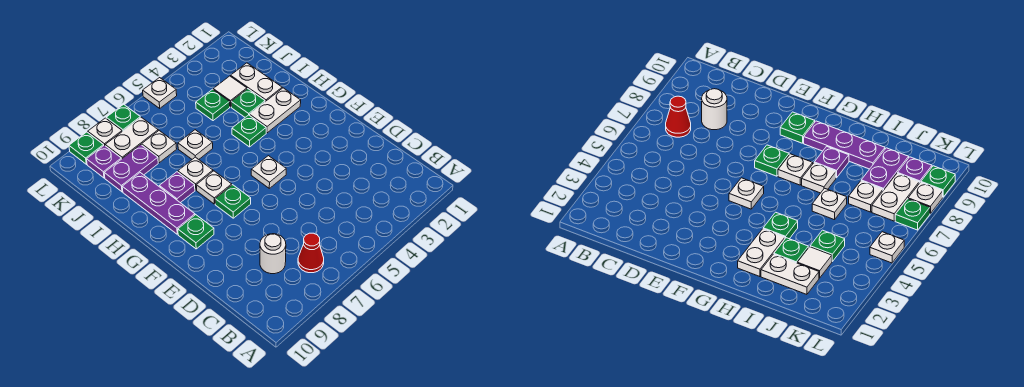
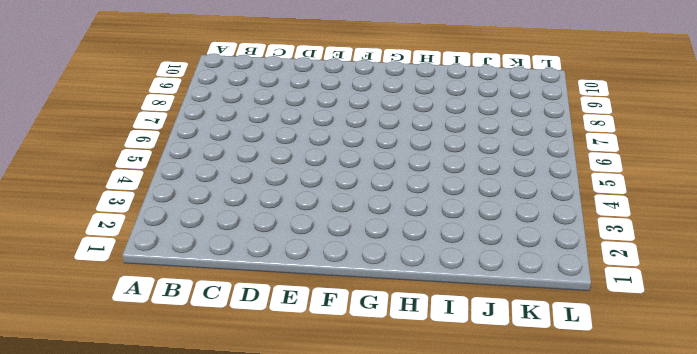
none -> red 1x1 cone [298,233,324,273]
none -> white 1x1 round brick [260,234,286,274]
none -> white 1x1 plate [251,156,286,188]

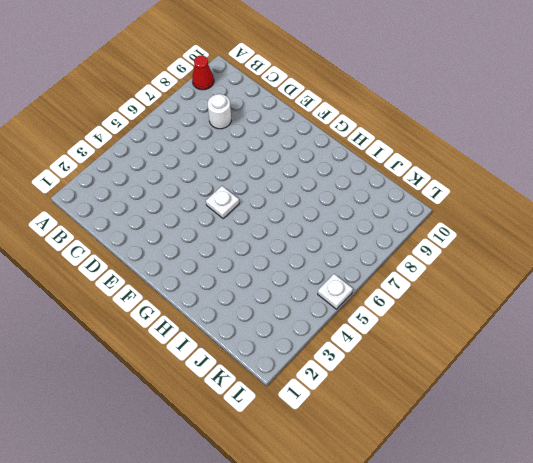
red 1x1 cone [192,55,214,90] -> red 1x1 cone moved to [298,233,324,273]
none -> green 1x1 plate [215,185,251,218]
none -> green 1x1 plate [178,215,214,249]
none -> white 1x1 plate [196,171,232,204]

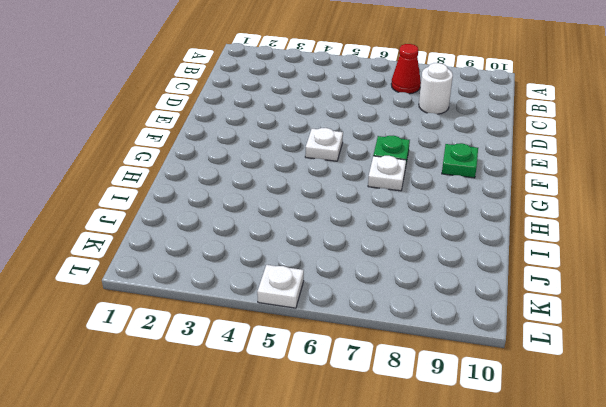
none -> purple 1x3 plate [122,173,195,234]
none -> white 1x2 plate [250,88,301,133]
none -> green 1x1 plate [232,115,266,147]

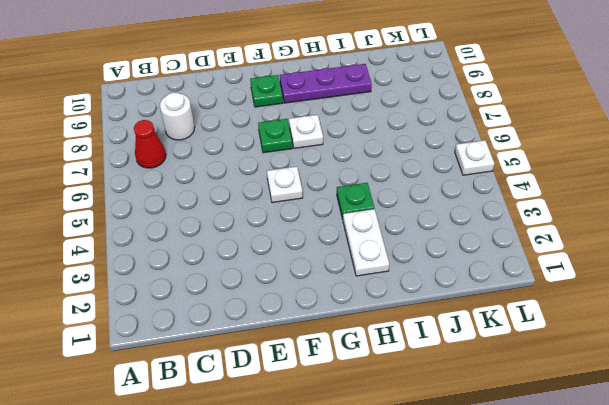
none -> white 1x1 plate [178,157,213,190]
none -> purple 1x1 plate [159,172,195,203]
none -> white 1x2 plate [231,63,282,102]

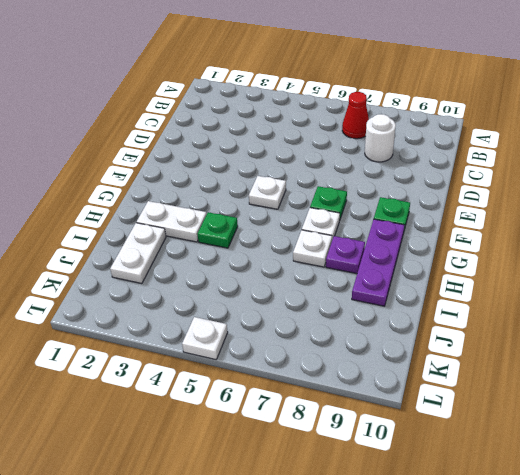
none -> green 1x1 plate [231,89,265,117]
none -> white 1x1 plate [178,130,213,159]
none -> white 1x1 tile [213,76,247,107]

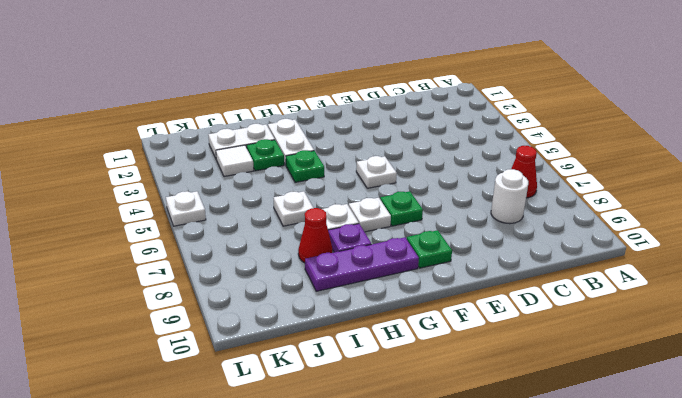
red 1x1 cone [298,208,333,263] -> none
none -> green 1x1 plate [196,89,230,121]
none -> white 1x1 plate [142,131,177,163]
none -> purple 1x2 plate [104,145,158,192]

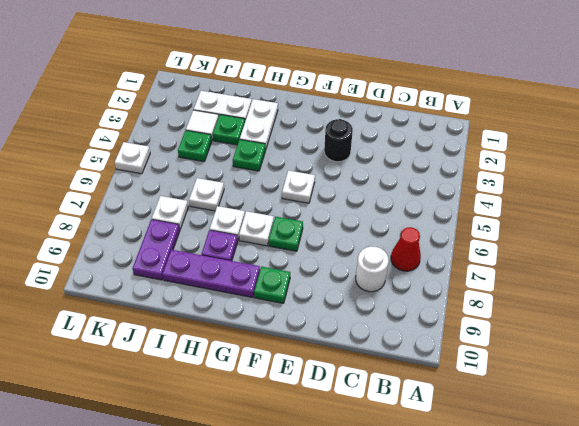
black 1x1 round brick [324,119,353,162] -> none
none -> white 1x2 plate [105,117,158,159]
none -> purple 1x1 plate [87,145,121,178]
none -> green 1x1 plate [106,104,140,131]

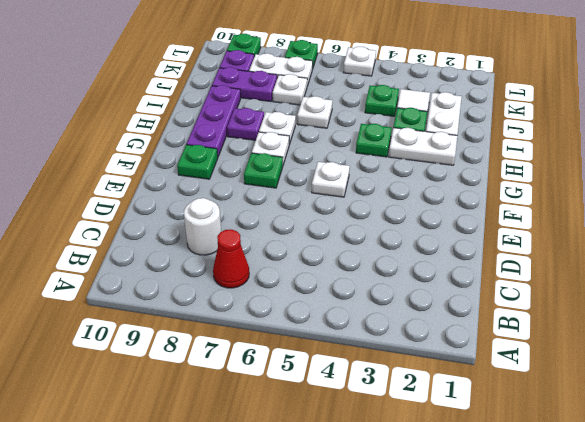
none -> white 1x1 plate [88,118,122,145]

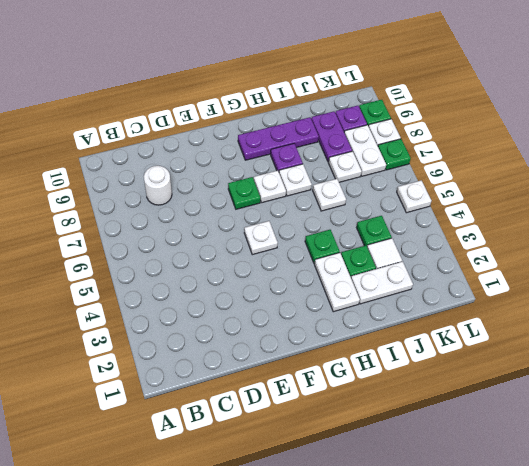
none -> red 1x1 cone [298,233,324,273]
none -> green 1x1 plate [178,215,214,249]

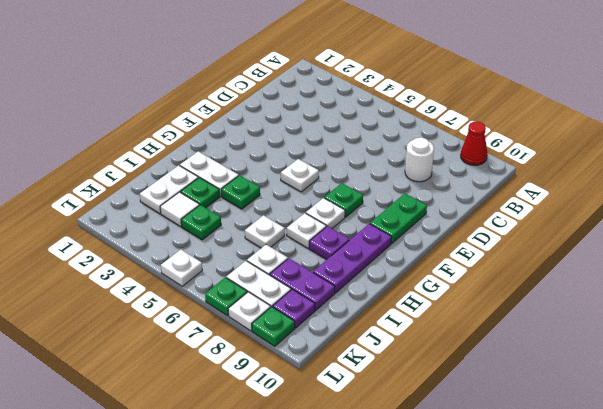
red 1x1 cone [461,122,487,165] -> red 1x1 cone moved to [298,233,324,273]
green 1x2 plate [370,194,427,244] -> green 1x1 plate [178,215,214,249]

